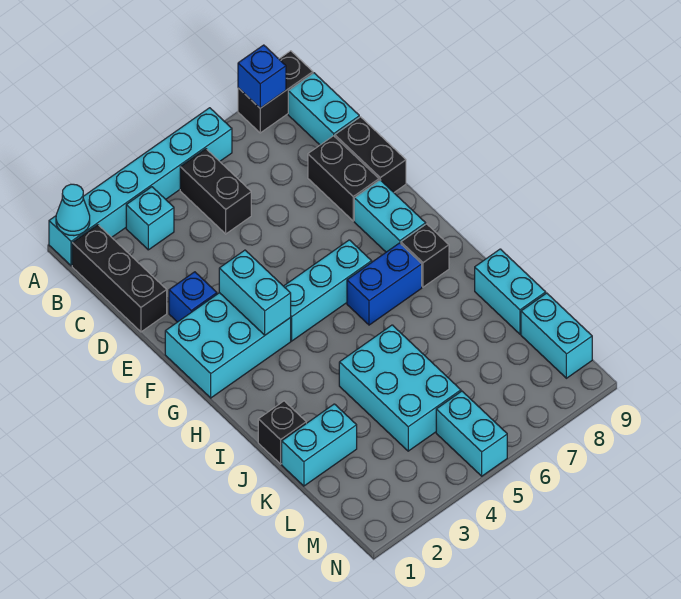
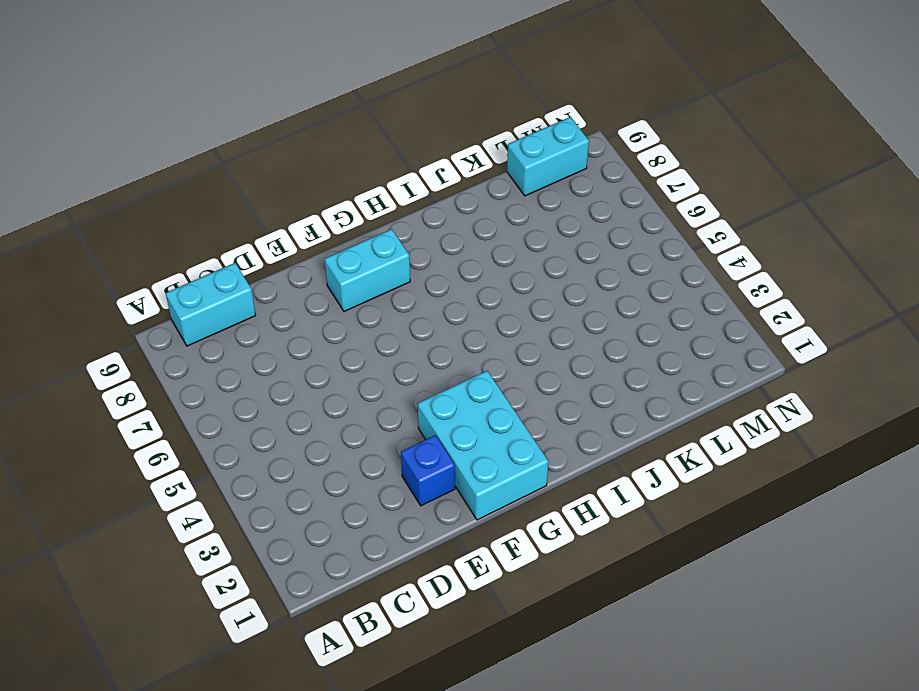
none -> cyan 1x6 brick [49,108,232,266]
none -> black 1x2 brick [238,51,313,133]
none -> black 1x3 brick [72,225,167,332]

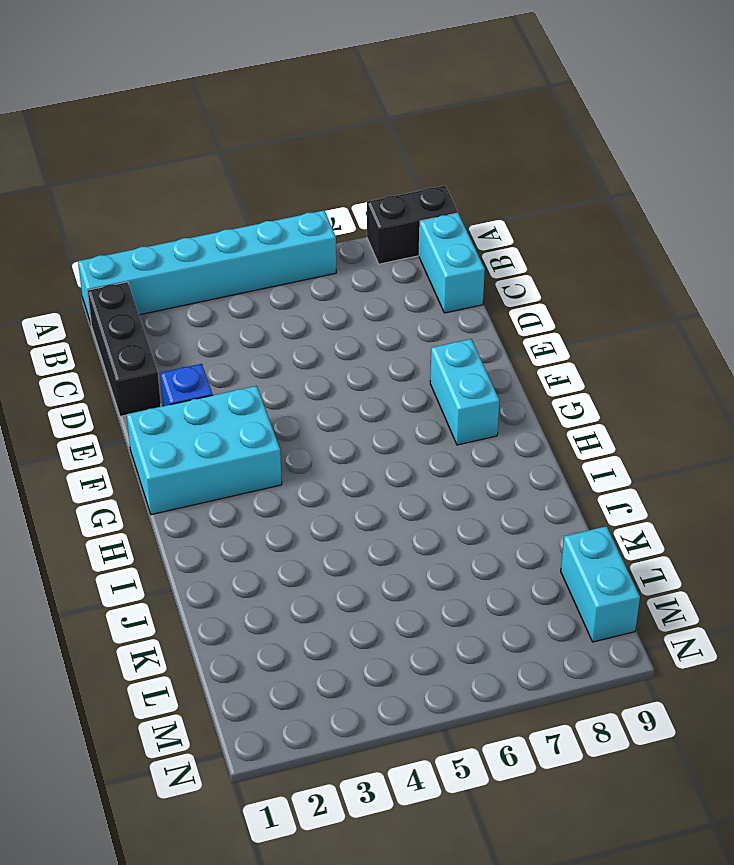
none -> cyan 1x1 brick [126,187,174,250]
none -> black 1x2 brick [180,149,251,234]
none -> black 1x2 brick [308,136,379,221]

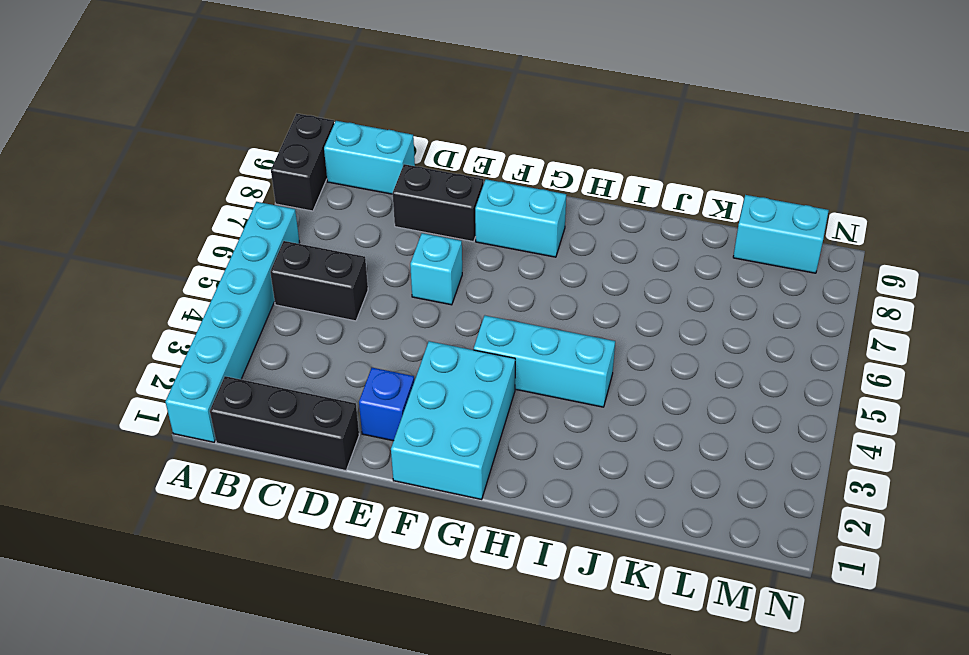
cyan 1x1 brick [410,233,462,305] -> cyan 1x1 brick moved to [126,187,174,250]
cyan 1x3 brick [474,316,615,407] -> cyan 1x3 brick turned to [284,240,372,341]
none -> black 1x2 brick [335,117,406,192]
none -> blue 1x2 brick [347,243,422,325]
none -> black 1x1 brick [401,224,449,287]

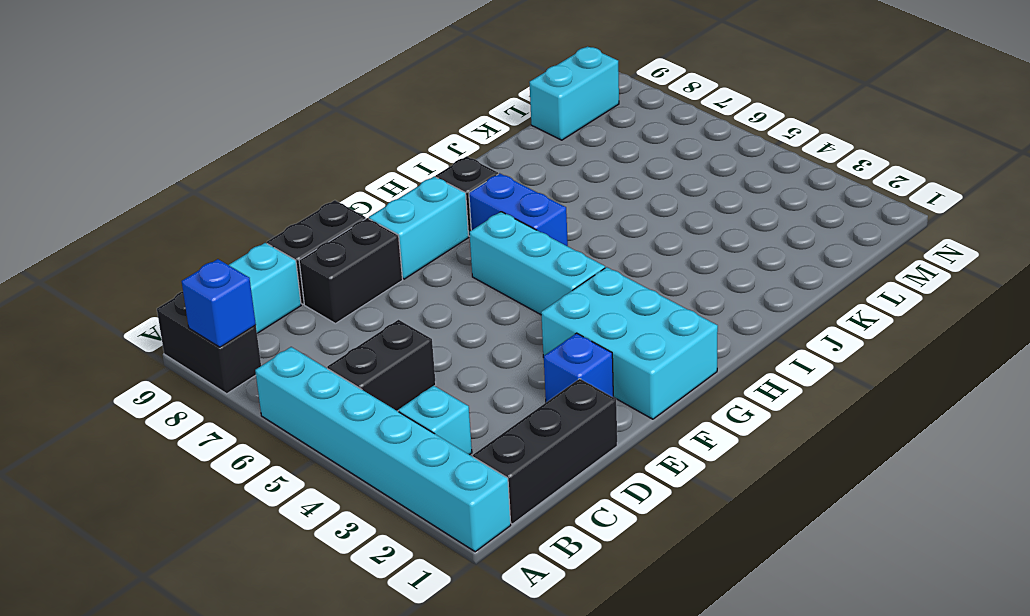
none -> black 1x1 brick [258,401,306,464]
none -> cyan 2x3 brick [339,325,461,451]
none -> cyan 1x2 brick [475,249,546,334]

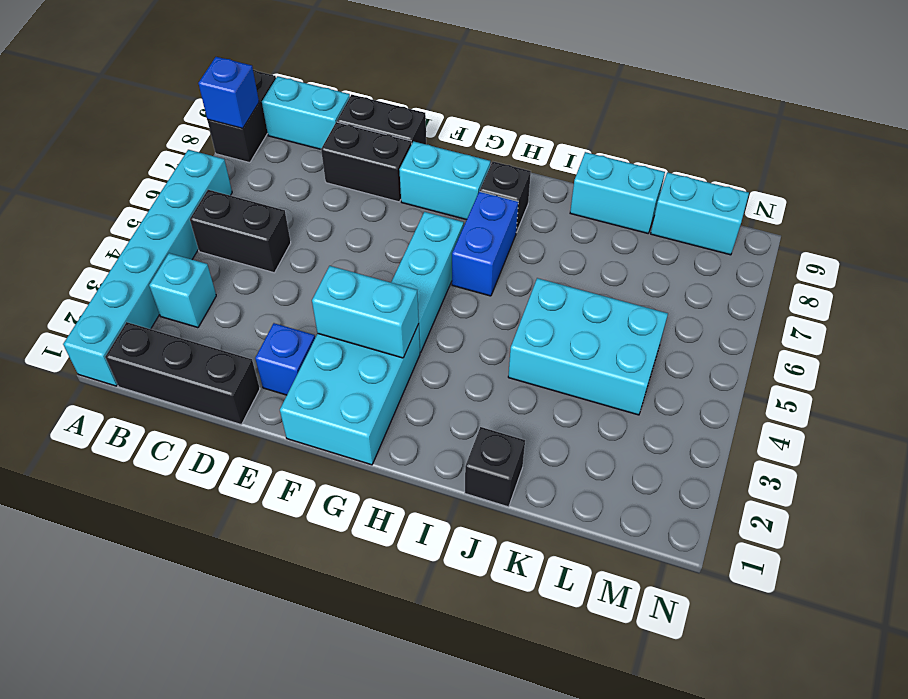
none -> cyan 1x2 brick [282,404,357,486]
none -> cyan 1x2 brick [436,391,507,476]
none -> cyan 1x1 cone [56,184,90,236]

